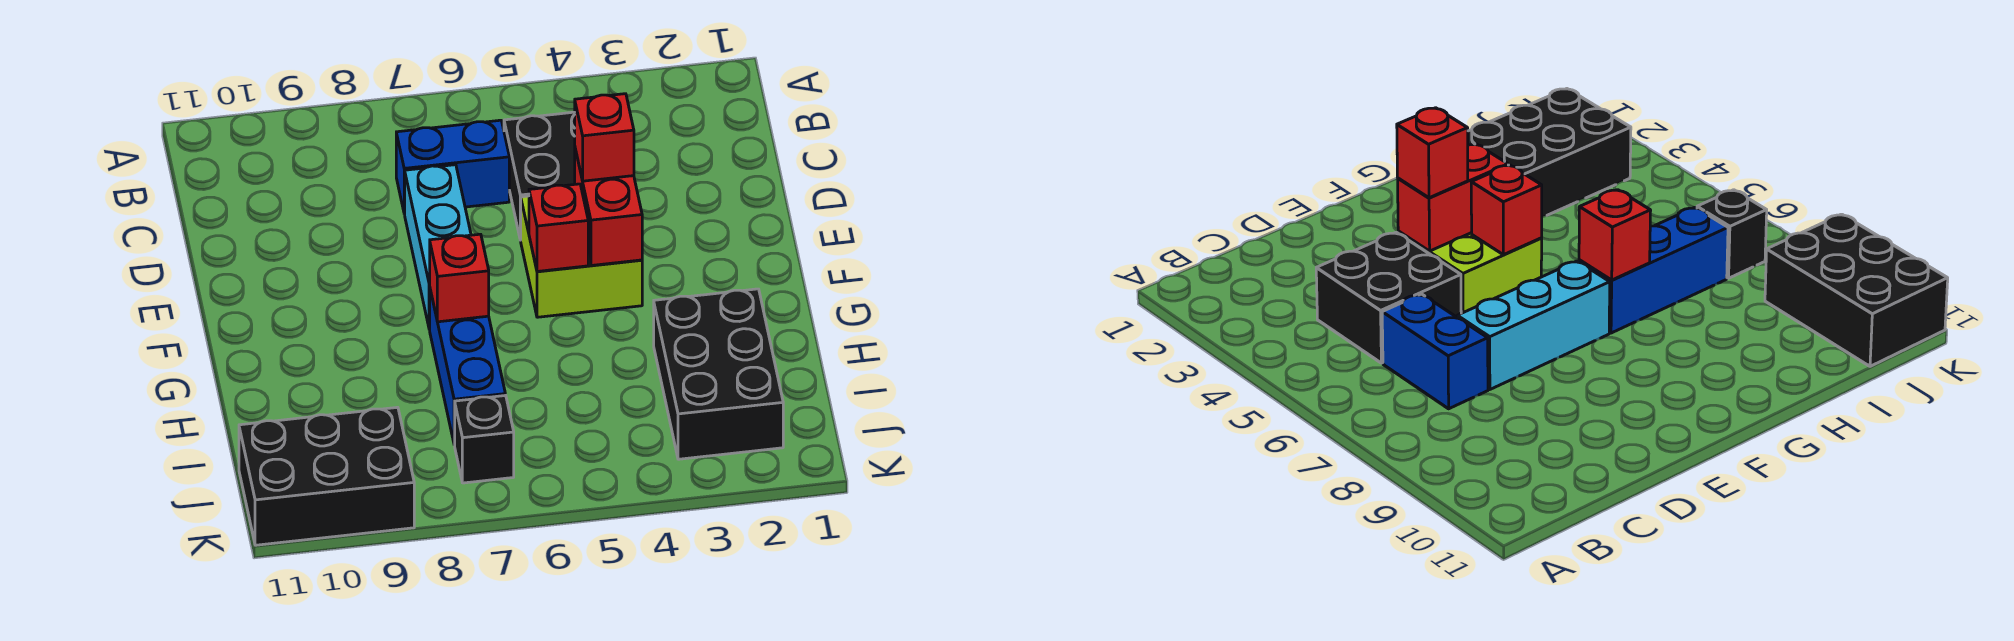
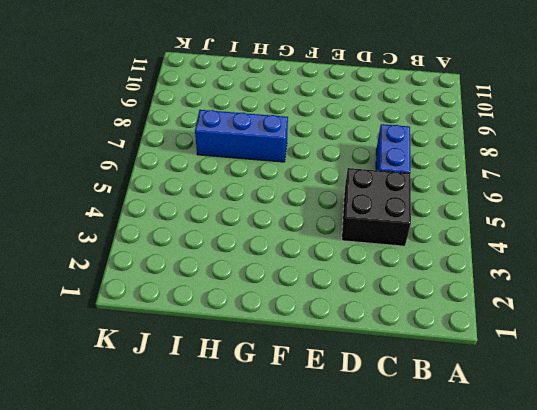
none -> cyan 1x3 brick [404,165,471,329]
none -> lime 2x2 brick [521,196,642,317]
none -> black 2x3 brick [654,289,783,459]

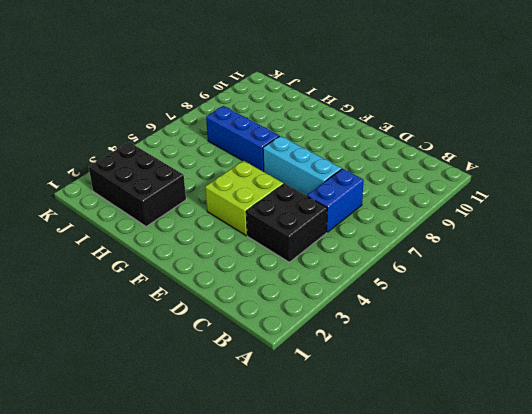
none -> black 1x1 brick [455,395,514,483]
none -> black 2x3 brick [239,407,414,545]
none -> red 1x2 brick [575,149,642,266]

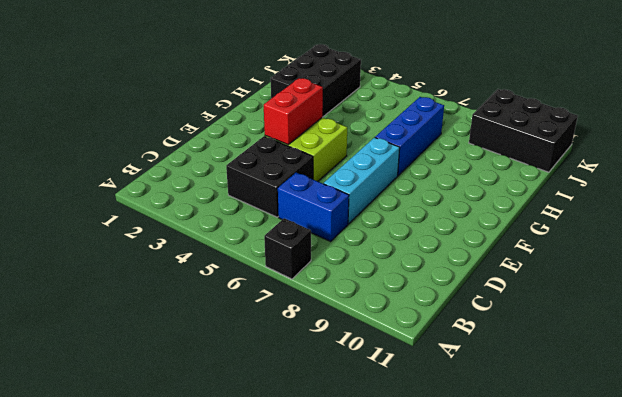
black 1x1 brick [264,218,311,279] -> black 1x1 brick moved to [455,395,514,483]
none -> red 1x1 brick [529,184,588,271]
none -> red 1x1 brick [430,234,489,322]
none -> red 1x1 brick [575,94,634,181]

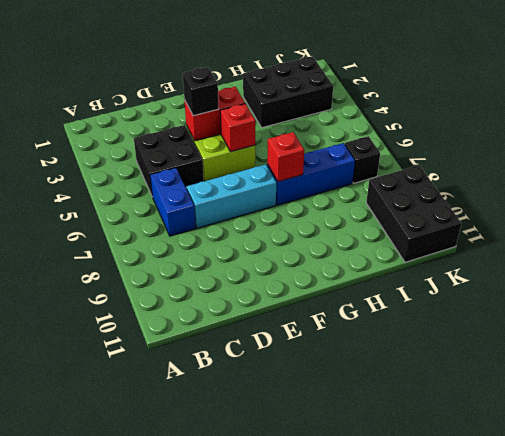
black 1x1 brick [183,67,219,116] -> red 1x1 brick [575,94,634,181]

